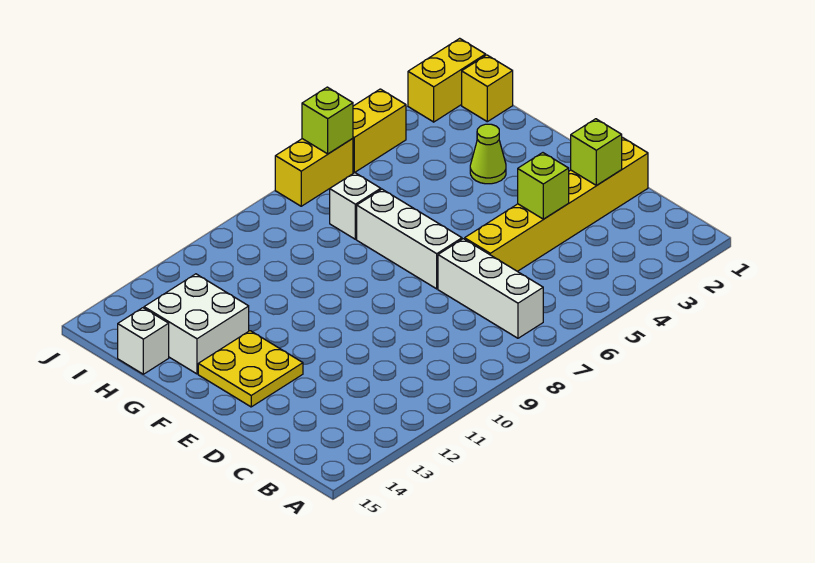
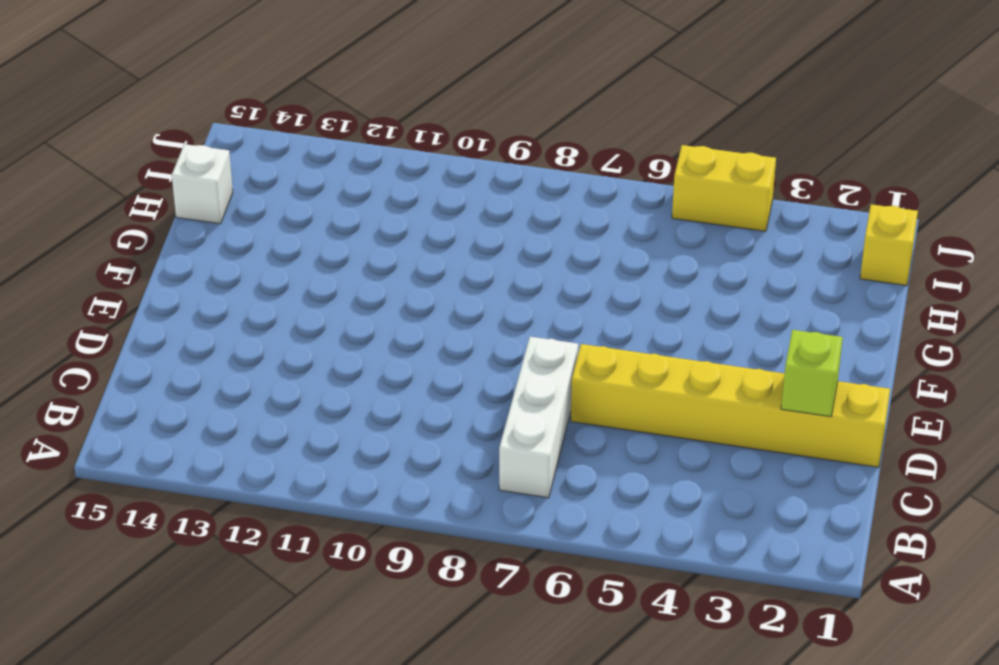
none -> white 1x3 brick [357,189,462,289]
none -> yellow 2x2 plate [198,331,303,407]
none -> lime 1x1 cone [470,124,506,184]

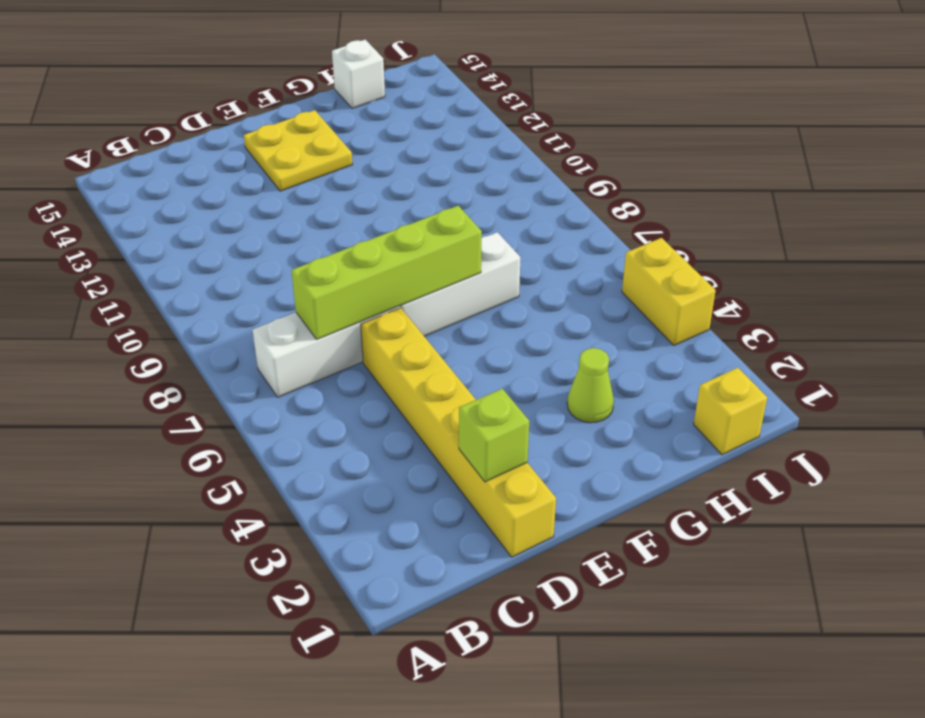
lime 1x4 brick [291,206,482,339] -> none
none -> white 2x2 brick [144,274,249,374]
none -> white 1x1 brick [330,173,381,239]
none -> yellow 1x2 brick [408,38,486,122]

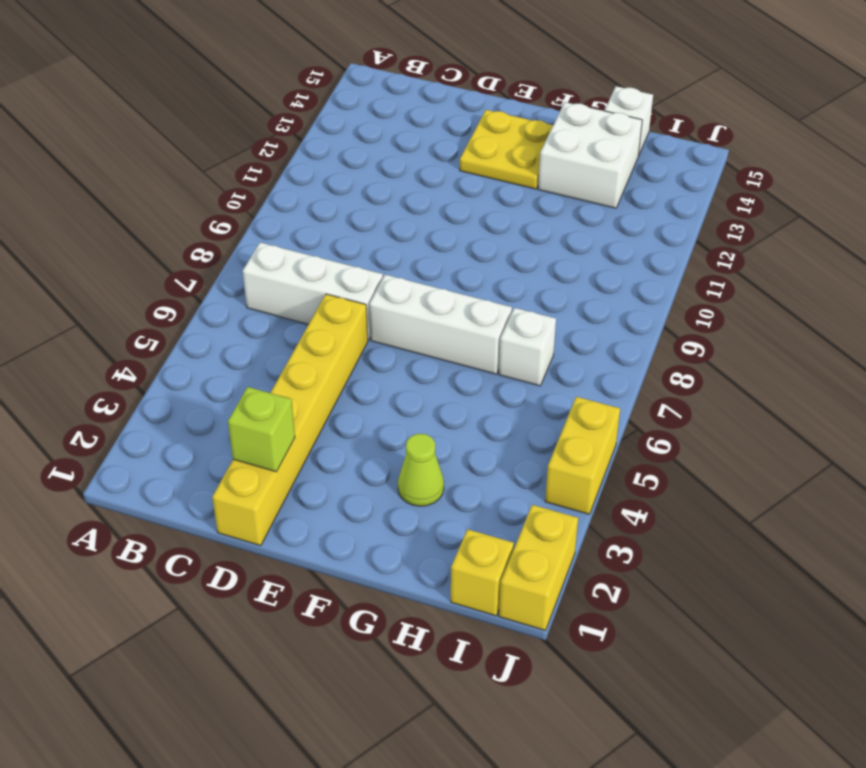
none -> yellow 1x2 brick [275,138,353,206]
none -> lime 1x1 brick [518,153,569,219]
none -> lime 1x1 brick [302,87,353,154]

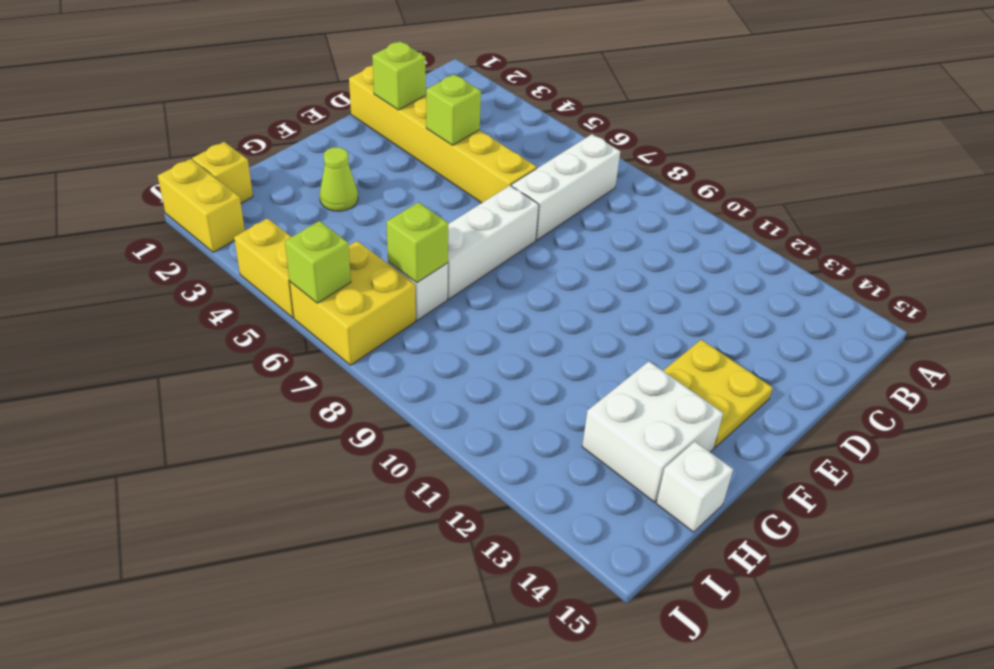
lime 1x1 brick [387,202,448,283] -> none
yellow 2x2 brick [290,241,416,365] -> yellow 1x2 brick [275,138,353,206]

